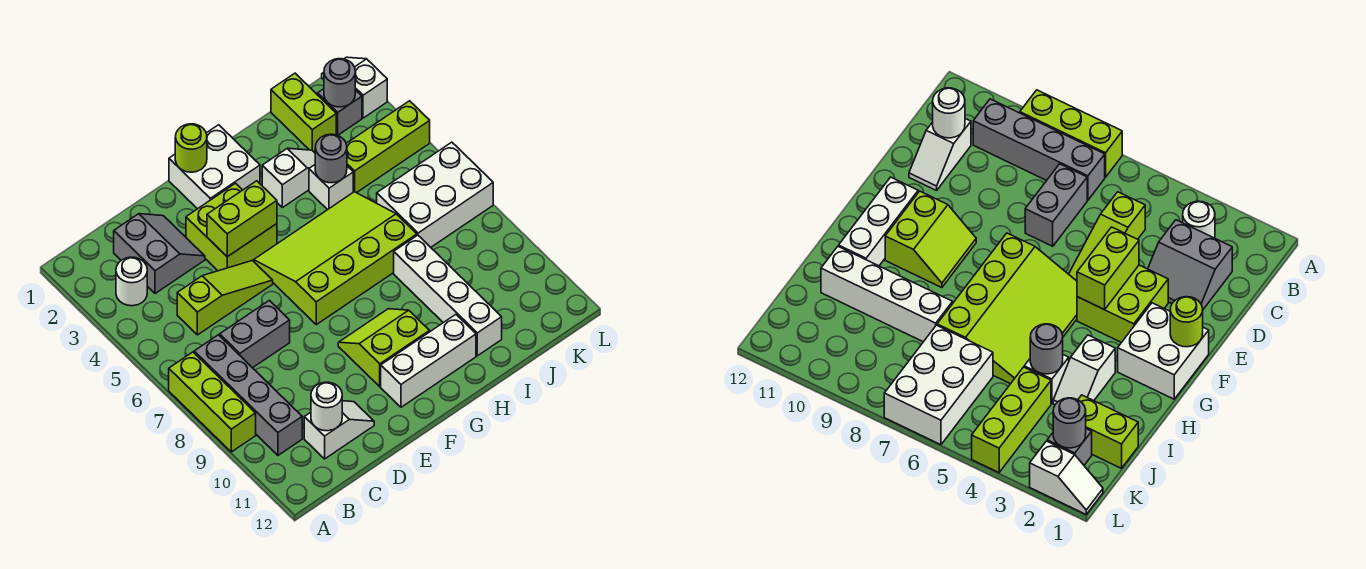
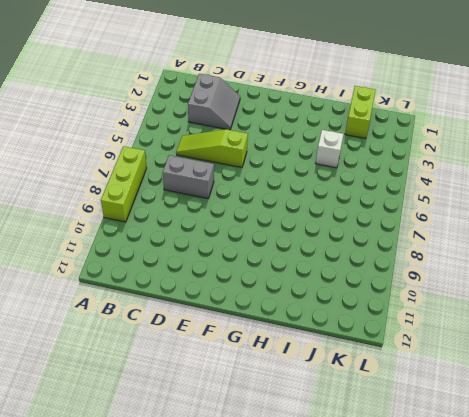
lime 1x3 slope [176,129,248,168] -> lime 1x3 slope turned to [177,261,273,335]
none -> white 1x1 round brick [116,257,147,306]
none -> grey 1x4 brick [194,335,302,455]
none -> white 1x2 slope [304,401,374,459]

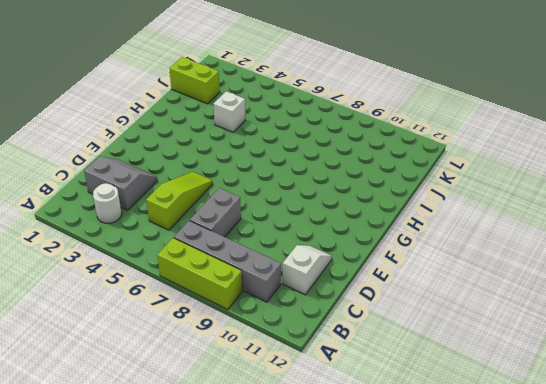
none -> lime 2x2 brick [186,183,277,271]
none -> white 2x2 brick [169,125,260,209]
none -> lime 3x4 slope [254,192,417,325]

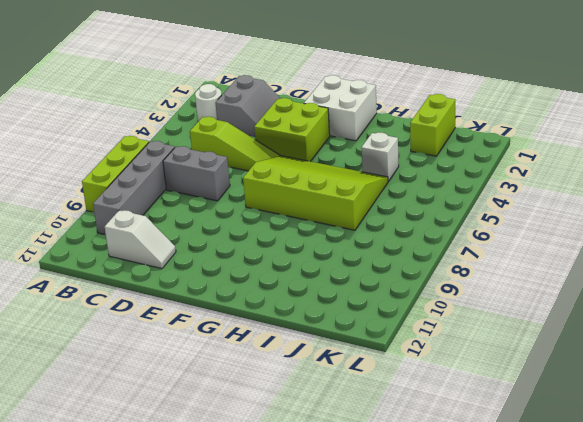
none -> lime 2x2 slope [338,309,430,387]
none -> white 1x3 brick [381,315,476,407]
none -> white 1x2 slope [262,148,315,208]

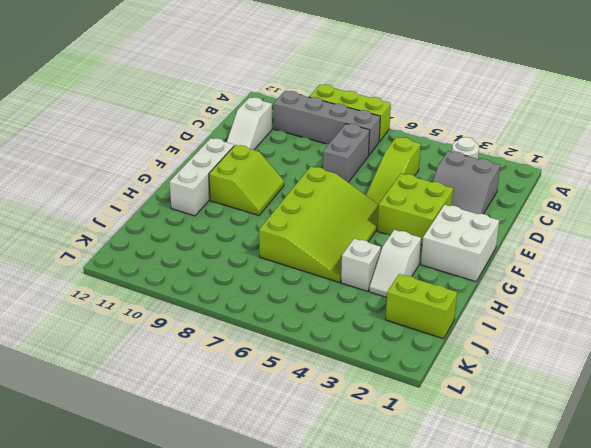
none -> white 1x4 brick [394,235,502,356]
none -> lime 1x3 brick [346,101,430,193]
none -> white 2x3 brick [377,142,493,247]

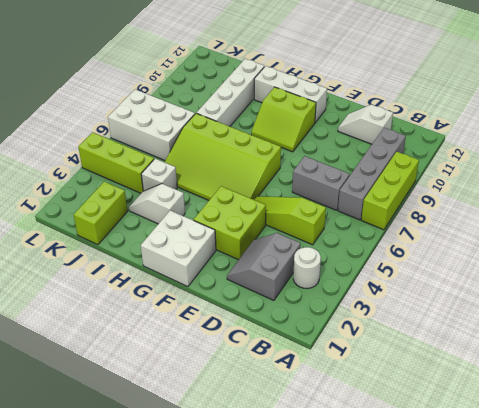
none -> grey 1x1 brick [318,89,362,135]
none -> white 1x2 slope [322,57,387,118]
none -> white 1x1 round brick [311,382,342,431]

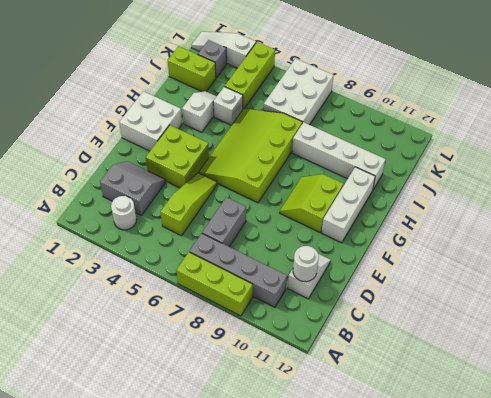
white 1x3 slope [191,31,256,68] -> white 1x2 slope [322,57,387,118]
none -> lime 1x2 brick [207,181,277,257]
none -> lime 1x1 round brick [175,124,207,172]
none -> grey 1x1 round brick [315,134,347,183]

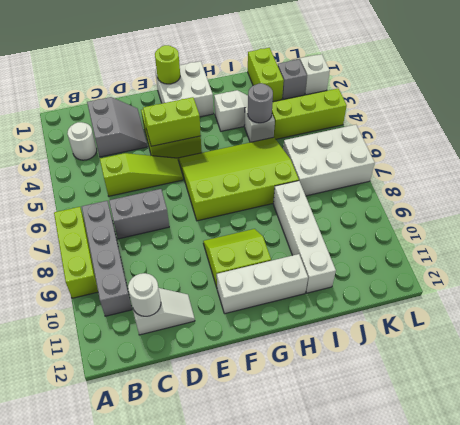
none -> grey 1x1 round brick [324,59,355,107]

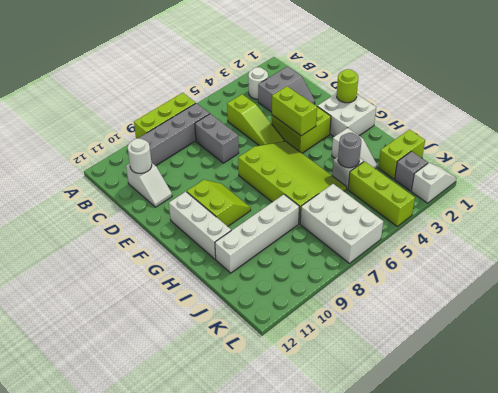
none -> grey 1x1 round brick [324,59,355,107]

